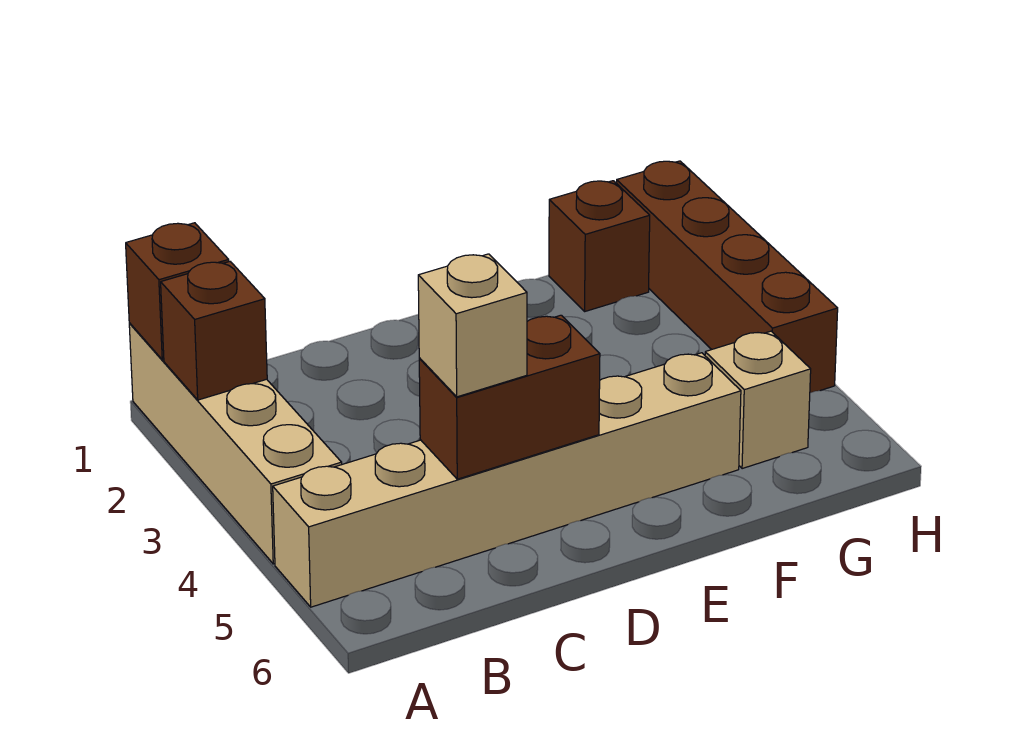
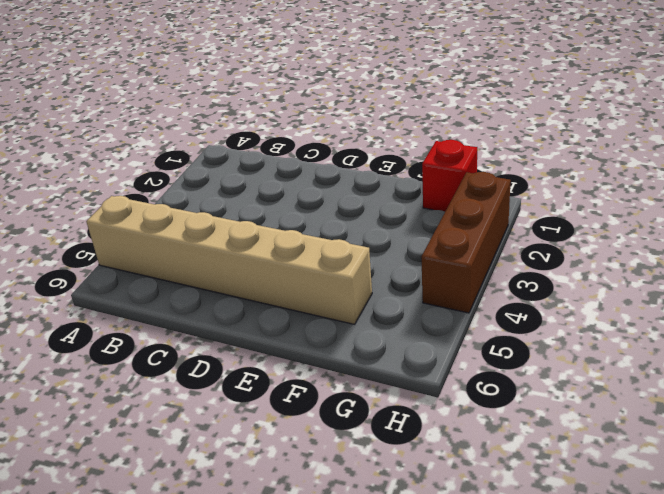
red 1x1 brick [422,140,477,212] -> brown 1x1 brick [549,181,650,311]
brown 1x3 brick [421,172,511,313] -> brown 1x4 brick [617,161,838,393]
none -> tan 1x4 brick [129,323,342,564]
none -> tan 1x1 brick [705,331,811,469]

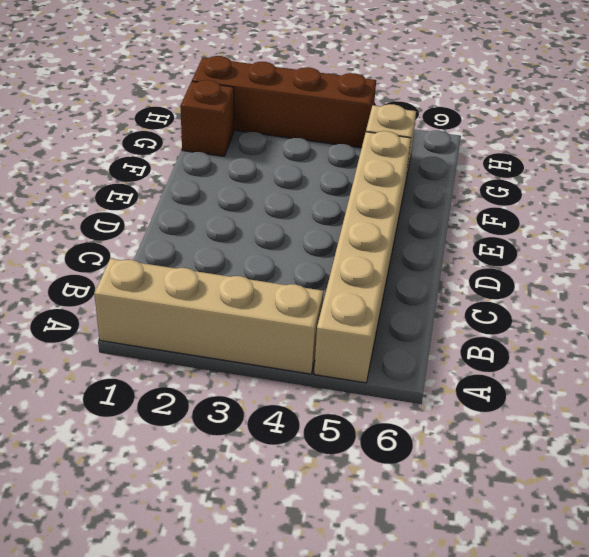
none -> brown 1x1 brick [126,223,229,360]
none -> brown 1x1 brick [161,262,267,400]

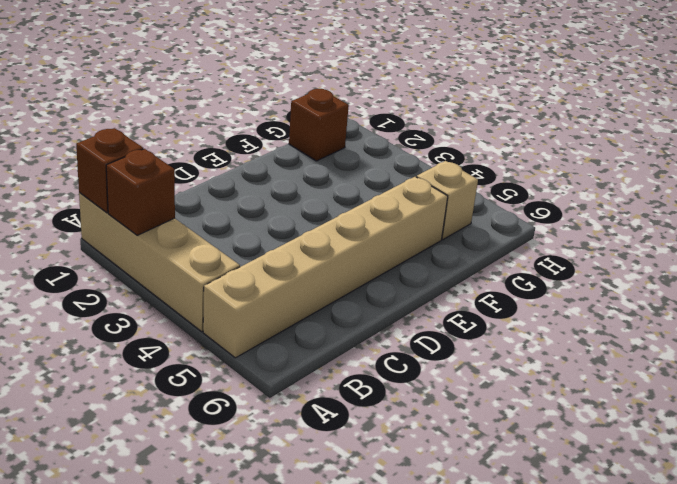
none -> brown 1x4 brick [617,161,838,393]
none -> brown 1x2 brick [419,315,600,479]

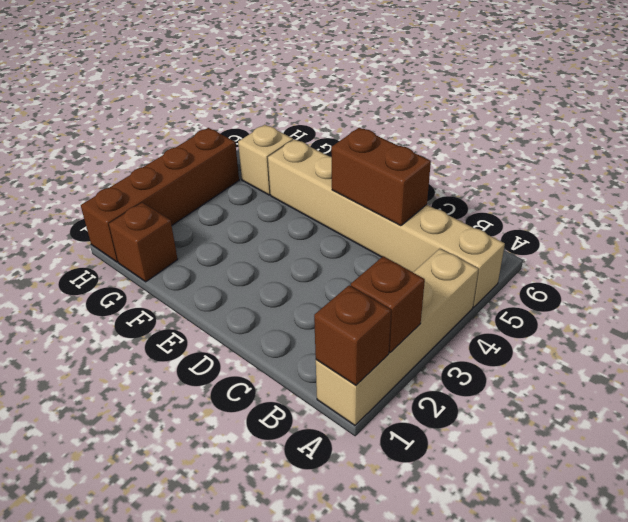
none -> tan 1x1 brick [418,254,527,397]

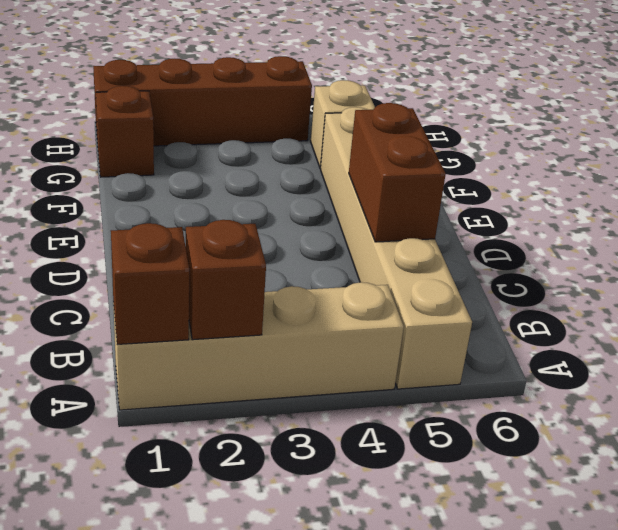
none -> tan 1x1 brick [418,254,527,397]

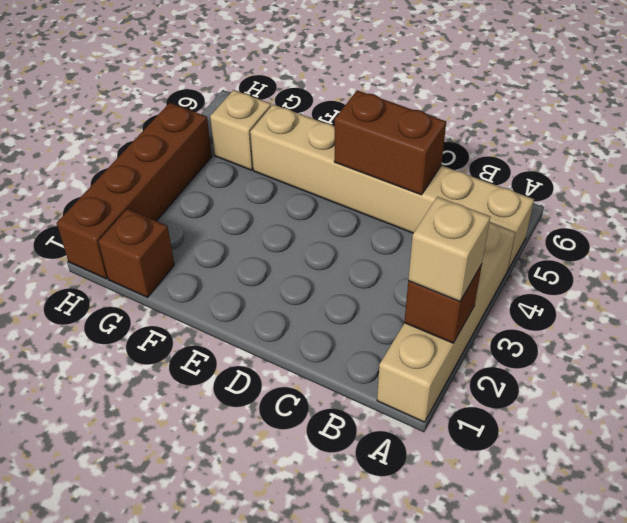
tan 1x1 brick [408,197,490,301] -> tan 1x1 brick moved to [418,254,527,397]
none -> brown 1x1 brick [126,223,229,360]

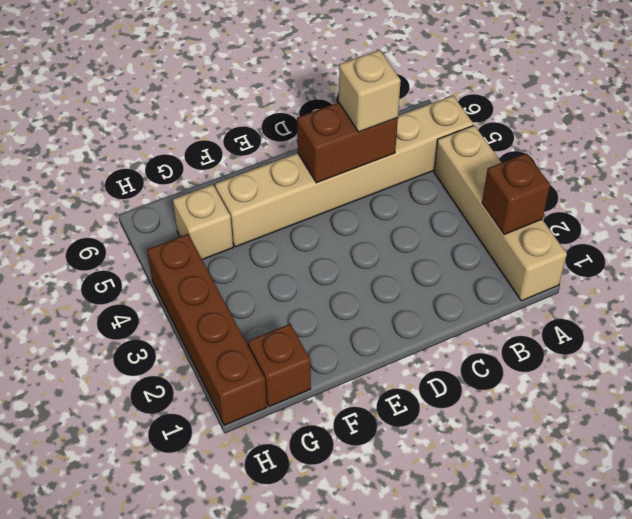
none -> brown 1x1 brick [126,223,229,360]

